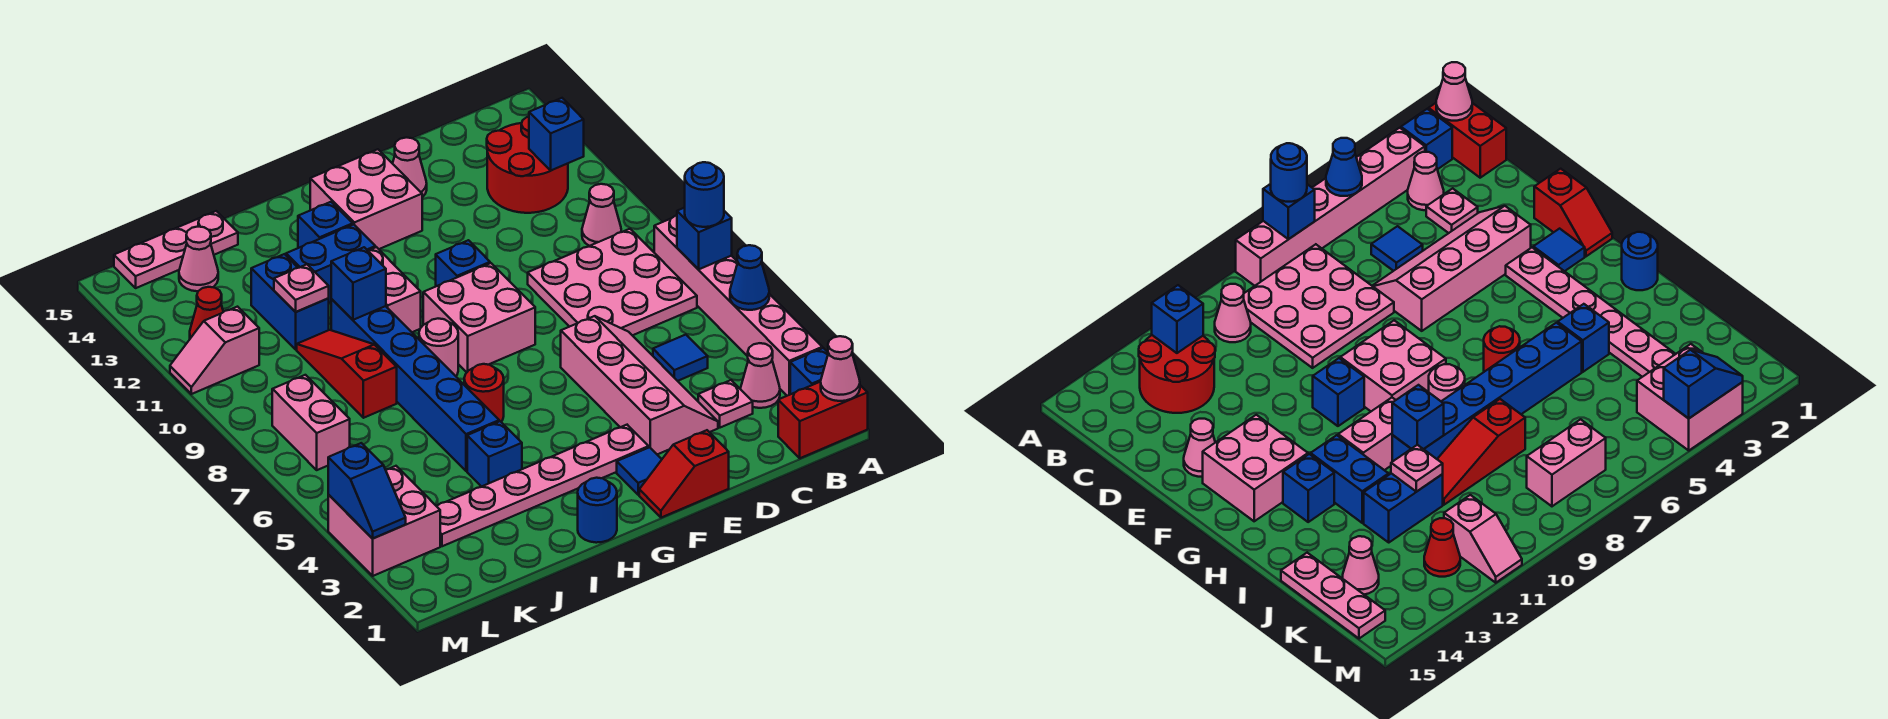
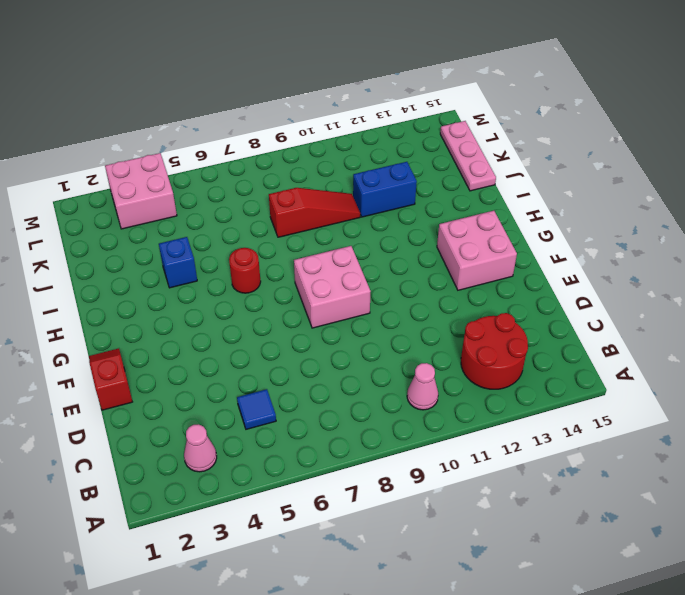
none -> red 1x2 brick [778,382,868,458]
none -> blue 1x1 brick [790,348,828,394]
none -> pink 1x6 brick [654,216,822,396]
none -> pink 3x3 plate [528,229,697,335]

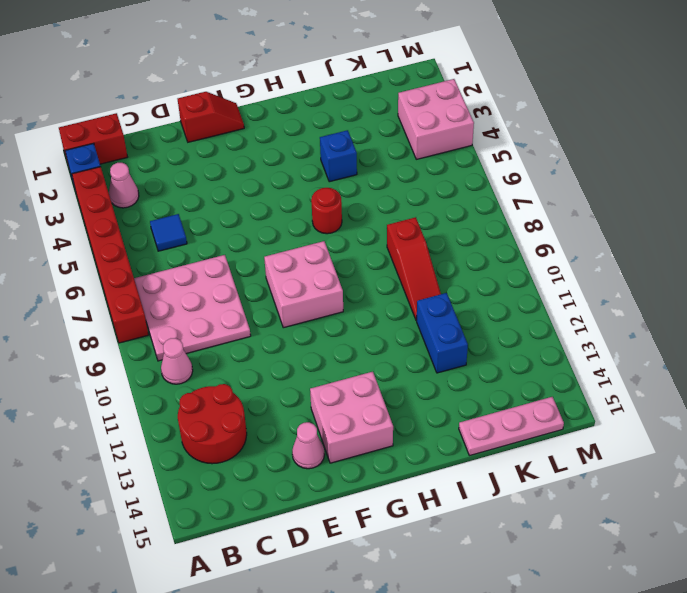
red 1x6 brick [72,167,148,343] -> pink 1x6 brick [654,216,822,396]
none -> pink 1x1 plate [698,380,753,428]
none -> pink 2x4 slope [561,316,718,454]
none -> blue 1x1 tile [617,447,662,495]
none -> pink 1x6 plate [437,425,649,546]

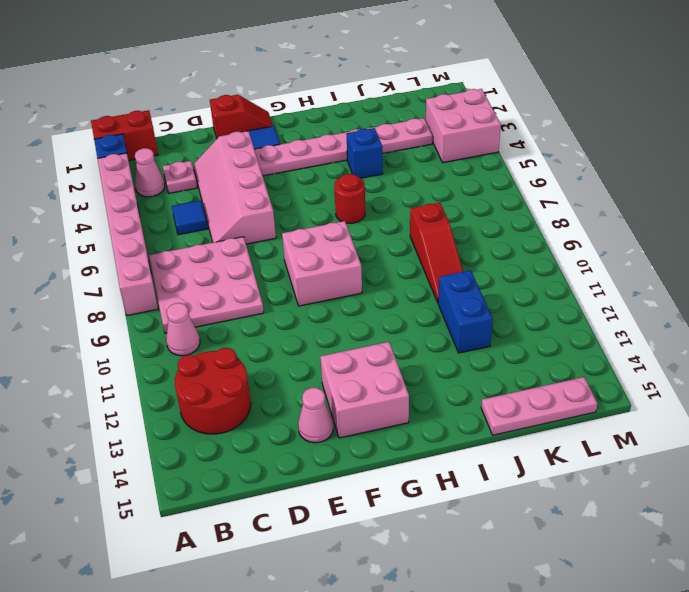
none -> blue 1x1 brick [436,240,490,286]
none -> blue 1x1 round brick [578,478,617,543]
none -> pink 1x1 round brick [419,319,458,376]
none -> pink 1x2 brick [369,247,421,332]

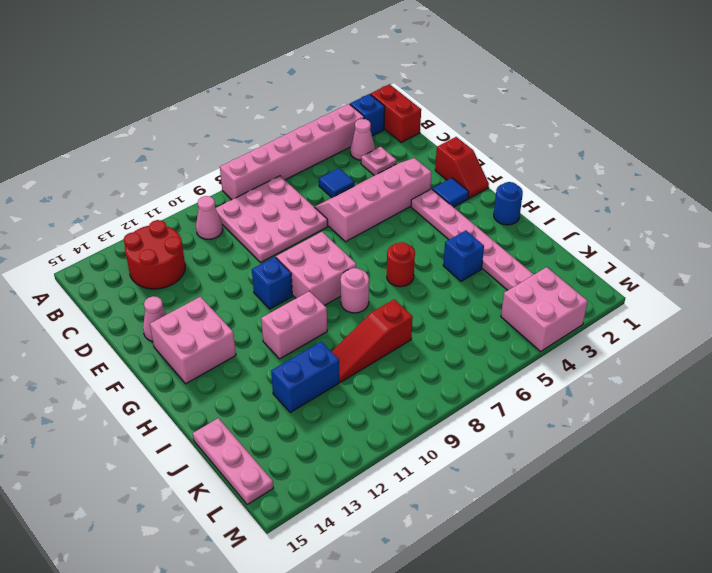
none -> blue 1x2 brick [286,224,375,303]
none -> blue 1x1 brick [298,202,353,248]
none -> blue 1x6 brick [331,299,499,471]
none -> pink 1x1 cone [179,227,218,291]

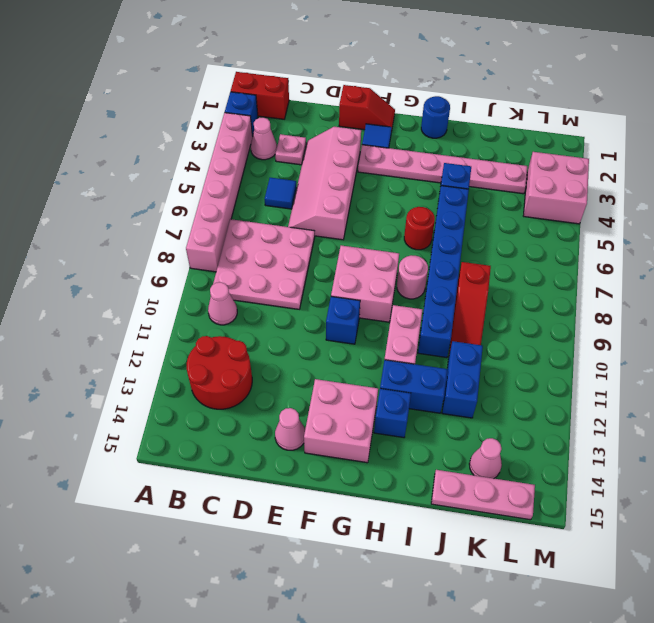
none -> pink 1x2 brick [272,375,350,470]
none -> pink 1x2 slope [170,307,259,394]
none -> red 1x1 cone [190,287,223,338]
none -> pink 1x1 cone [821,336,860,401]

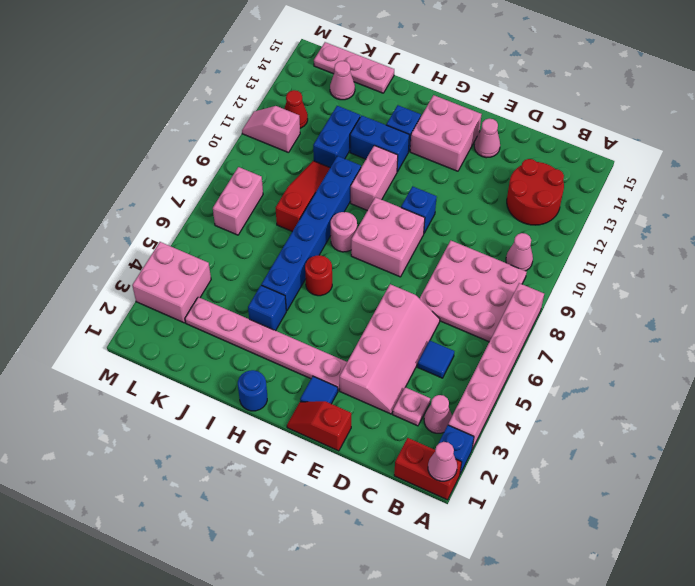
none -> blue 1x1 cone [730,245,769,310]
none -> blue 1x1 brick [677,208,732,269]
none -> blue 1x1 brick [529,98,584,170]
none -> blue 1x1 brick [331,247,386,320]

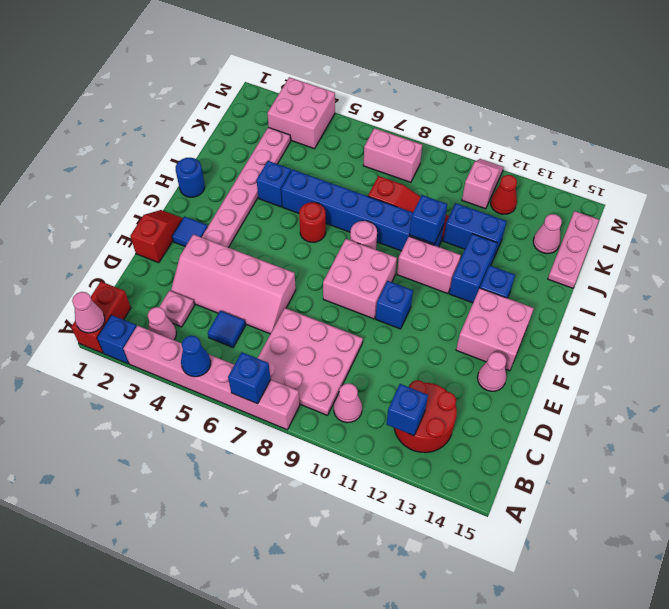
none -> pink 1x1 plate [274,264,329,312]
none -> blue 1x2 slope [328,443,406,539]
none -> blue 1x1 round brick [685,162,724,227]

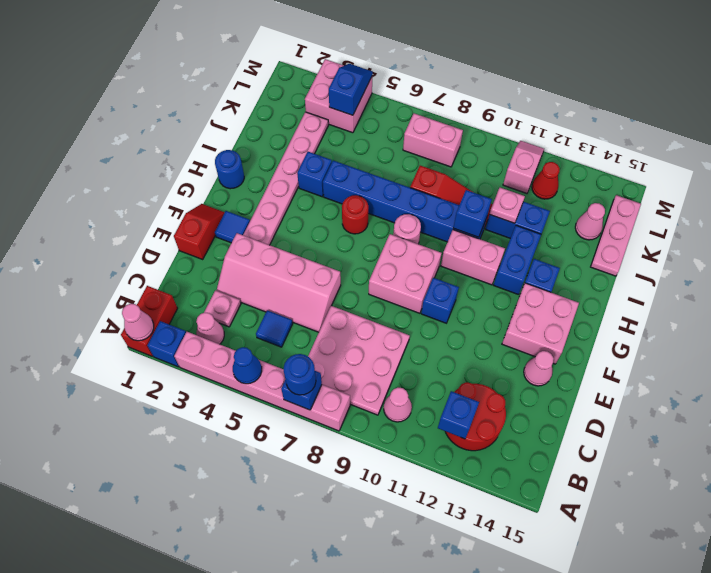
blue 1x2 slope [329,64,373,115] -> blue 1x2 slope turned to [328,443,406,539]

